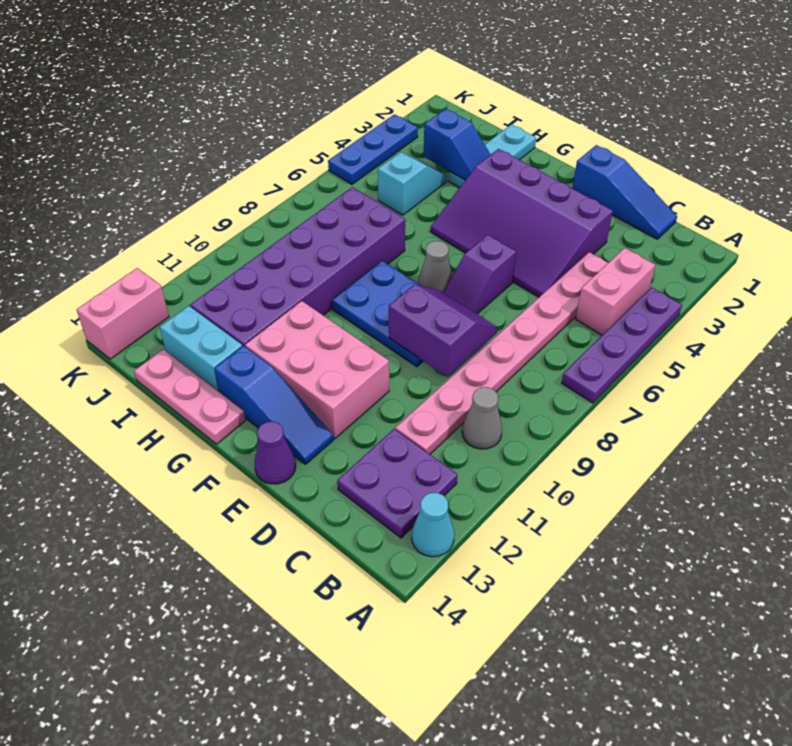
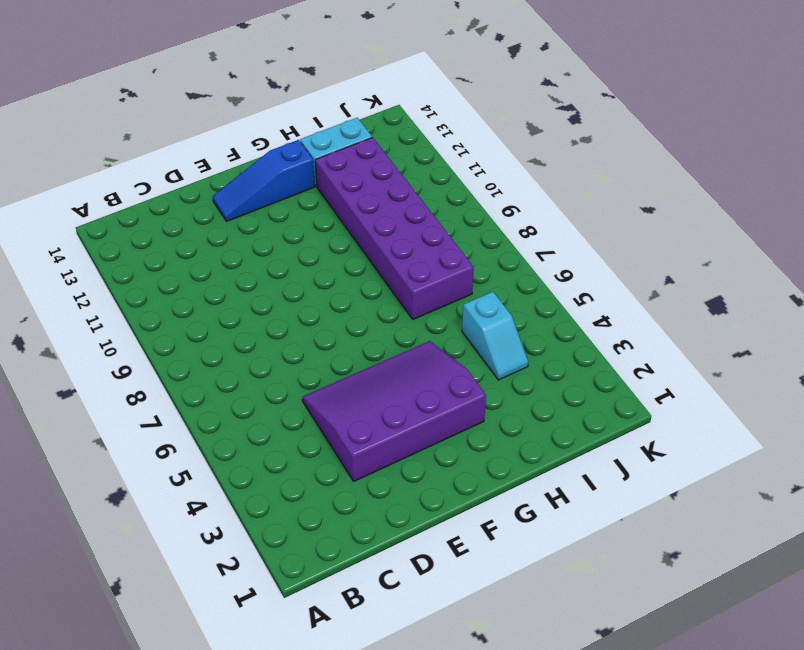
none -> purple 1x4 plate [562,287,682,403]
none -> cyan 1x1 cone [412,493,454,557]
none -> pink 1x2 brick [576,248,655,335]

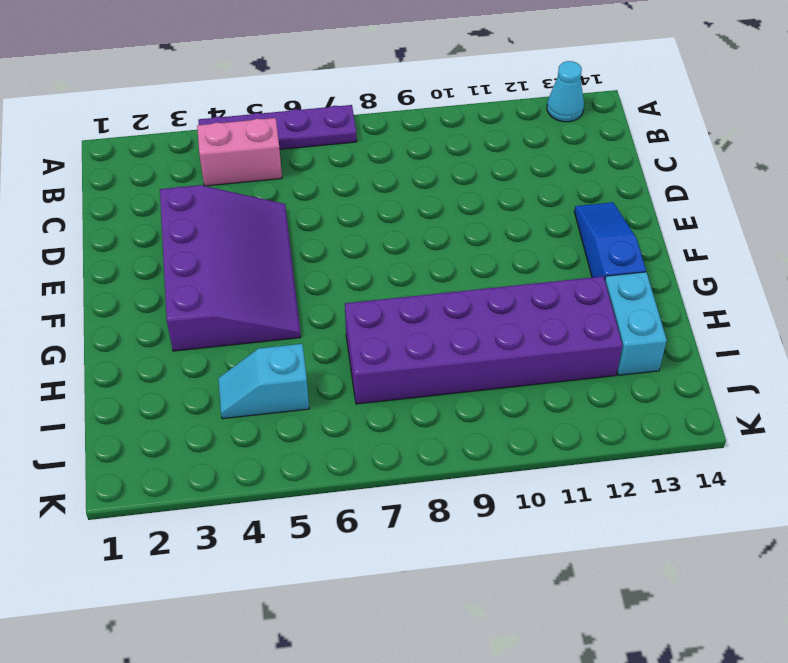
none -> grey 1x1 cone [462,387,502,449]
none -> purple 2x2 plate [337,429,457,538]
none -> blue 1x3 slope [572,145,677,239]

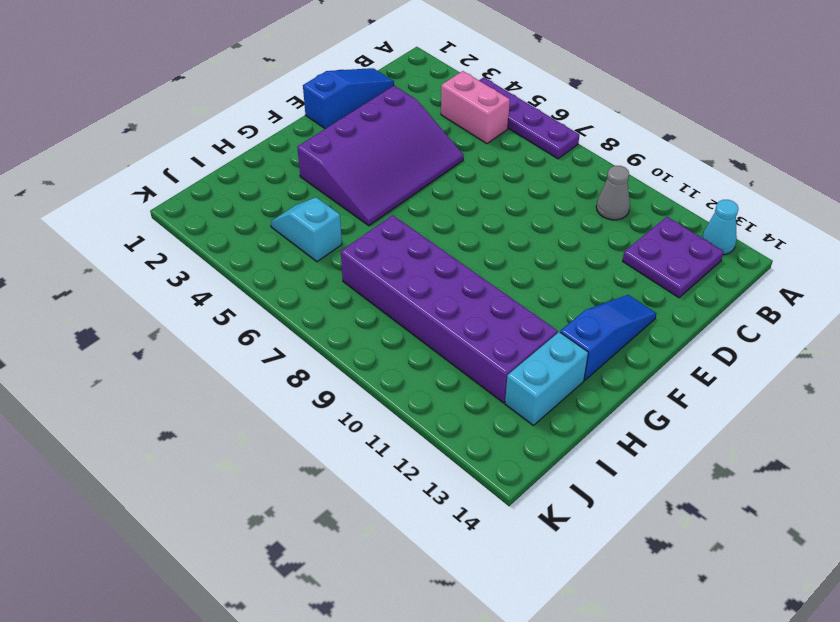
none -> pink 1x8 plate [395,252,608,454]
none -> purple 1x2 slope [443,235,516,314]
none -> blue 2x3 plate [332,261,423,367]

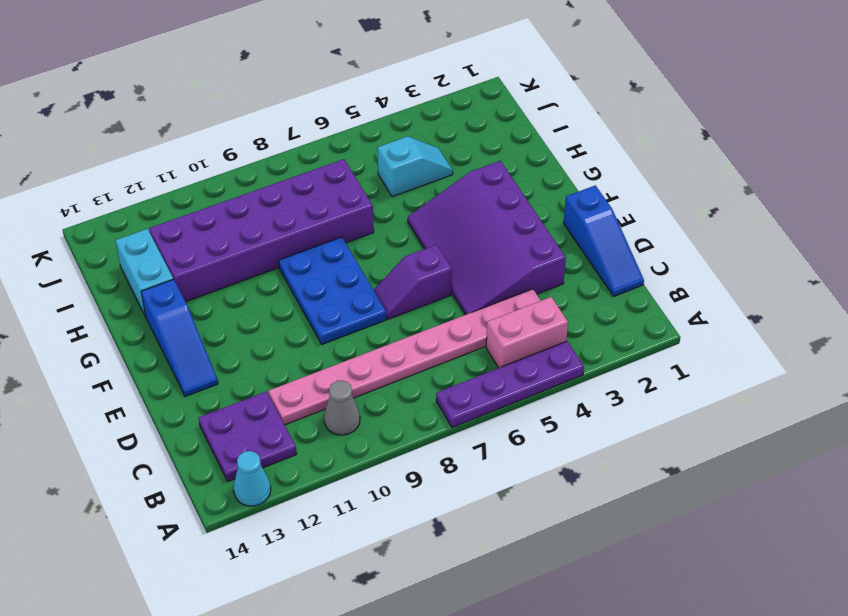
none -> pink 2x3 brick [245,301,389,438]
none -> purple 1x1 cone [255,422,296,484]
none -> grey 1x1 cone [418,241,453,293]

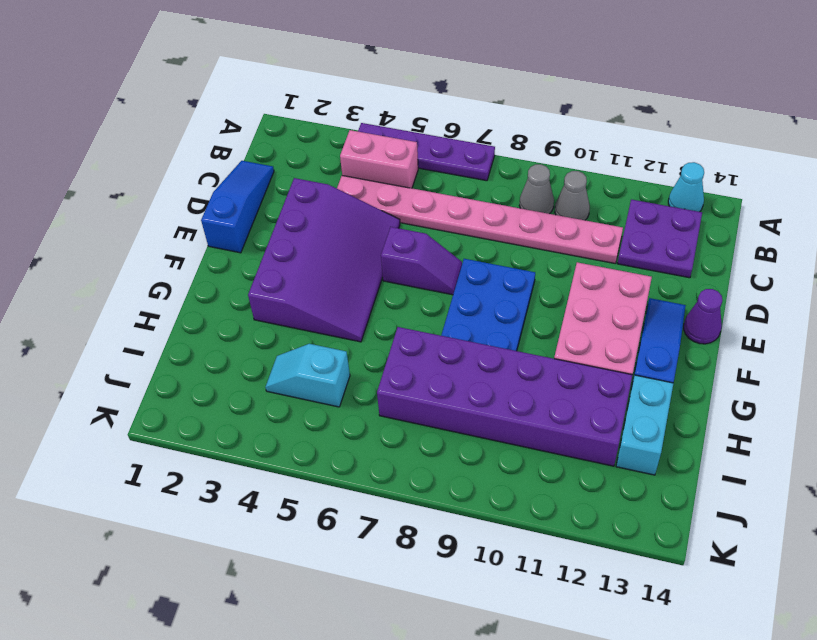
grey 1x1 cone [519,164,554,214] -> grey 1x1 cone moved to [418,241,453,293]
none -> pink 1x3 plate [134,349,246,444]
none -> cyan 1x3 plate [449,124,536,188]
none -> blue 1x3 plate [328,114,418,184]

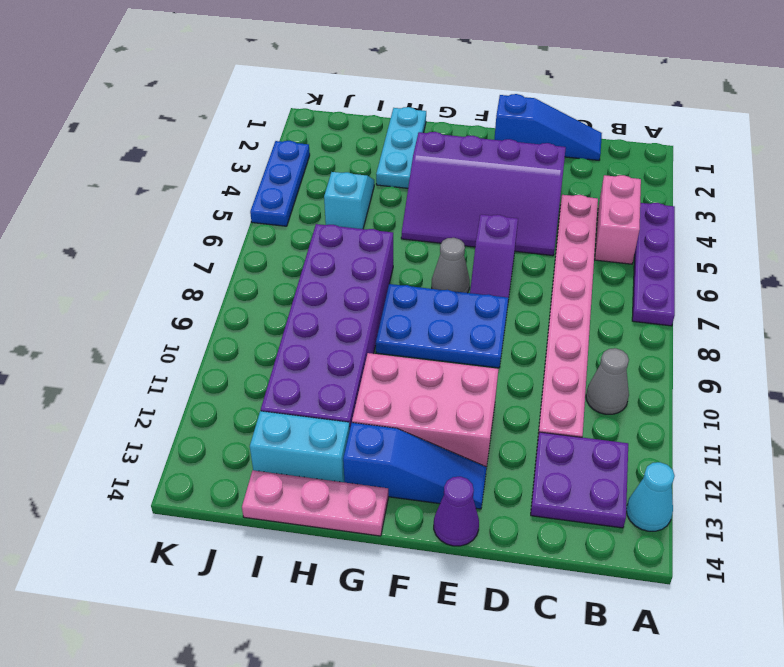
none -> pink 1x2 brick [77,268,169,359]
none -> purple 2x2 slope [389,285,498,377]
none -> blue 1x2 slope [424,109,491,180]

